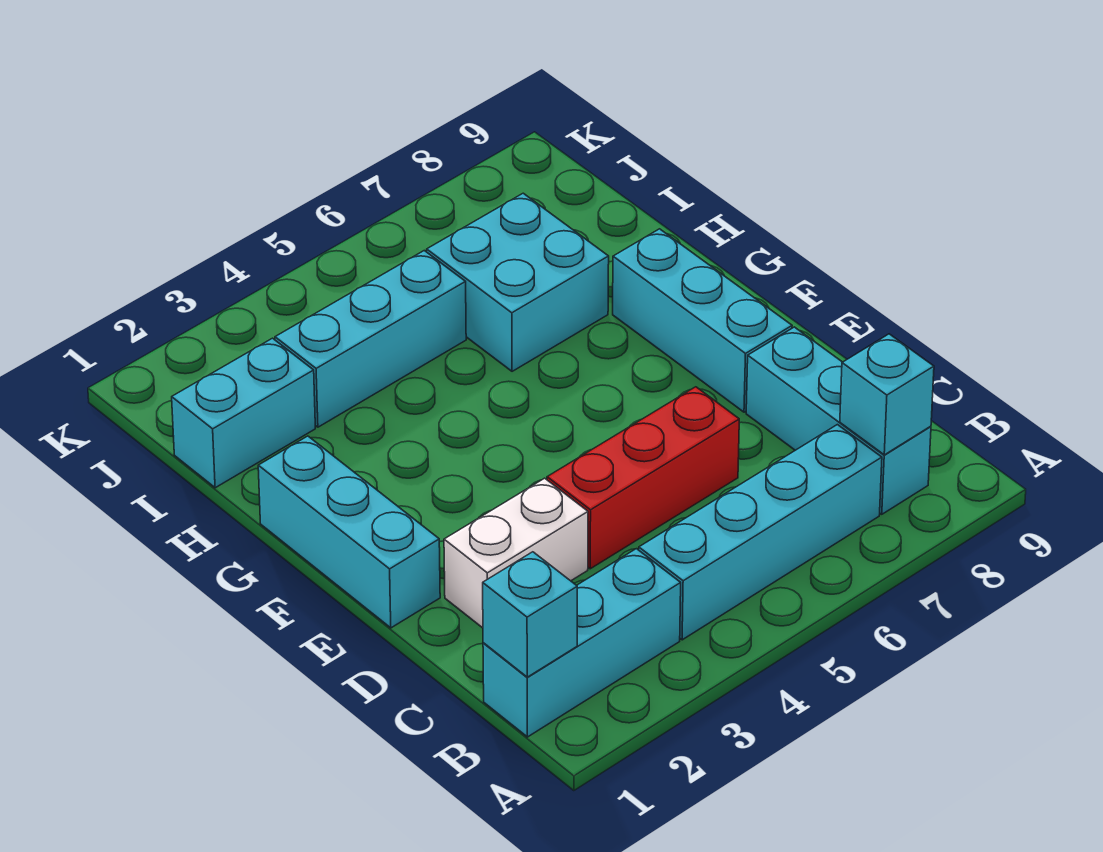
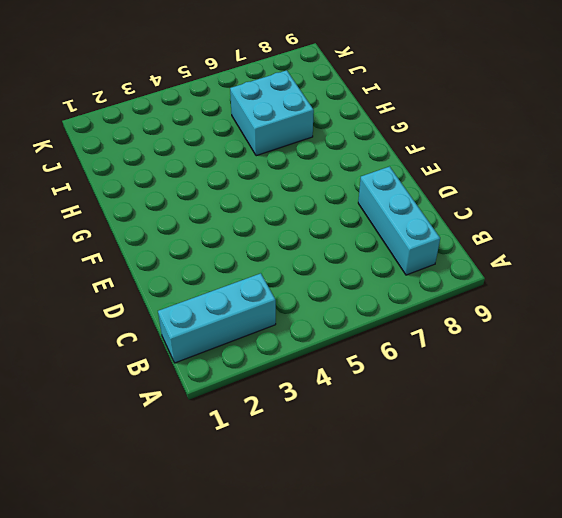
none -> cyan 1x4 brick [639,425,882,640]
none -> white 1x2 brick [444,478,588,628]
none -> red 1x3 brick [547,387,739,569]

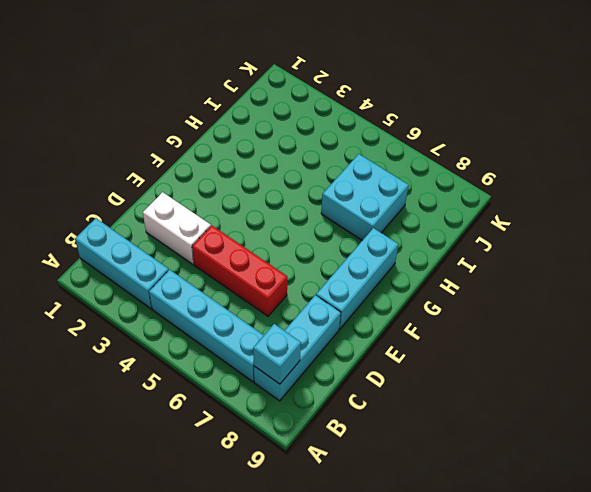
none -> cyan 1x3 brick [258,436,440,628]
none -> cyan 1x2 brick [172,338,315,488]
none -> cyan 1x3 brick [275,251,466,427]

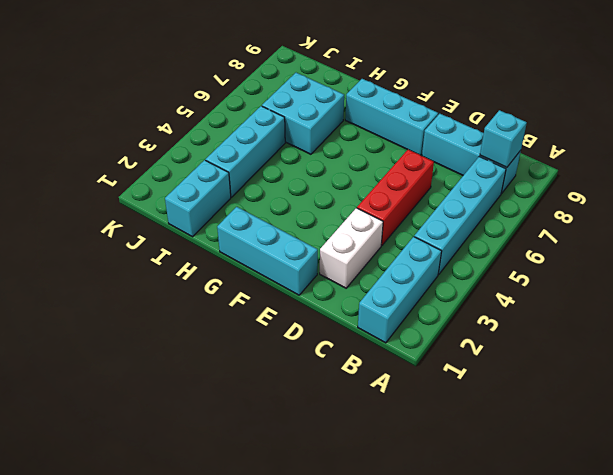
none -> cyan 1x1 brick [483,552,577,677]

